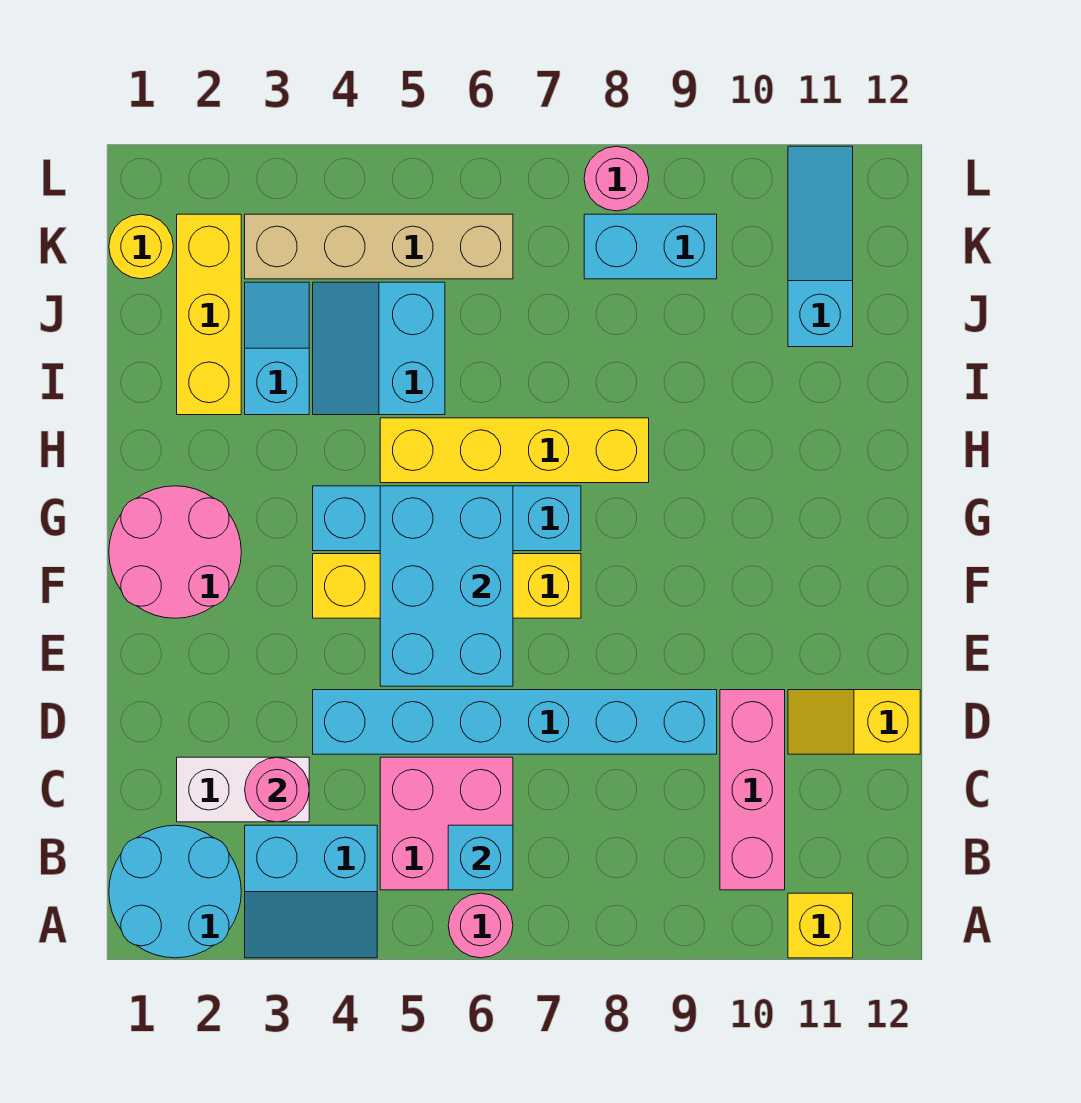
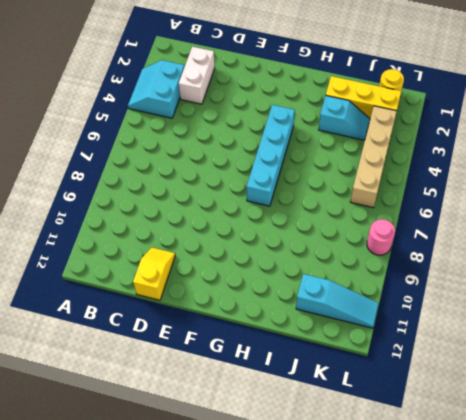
none -> cyan 2x2 round brick [109,825,241,958]
none -> pink 1x1 round brick [448,893,513,958]
none -> yellow 1x1 brick [788,893,853,958]

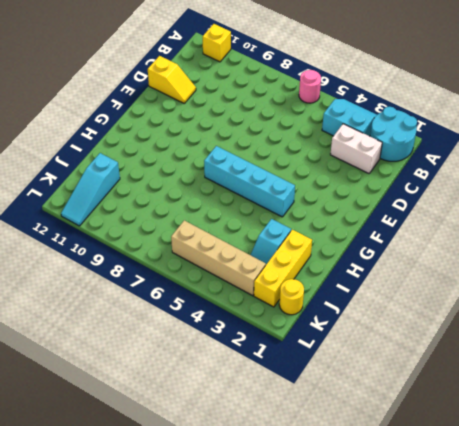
none -> pink 2x2 brick [380,757,513,890]
none -> pink 1x3 brick [720,690,785,890]
none -> cyan 1x6 brick [313,690,717,754]

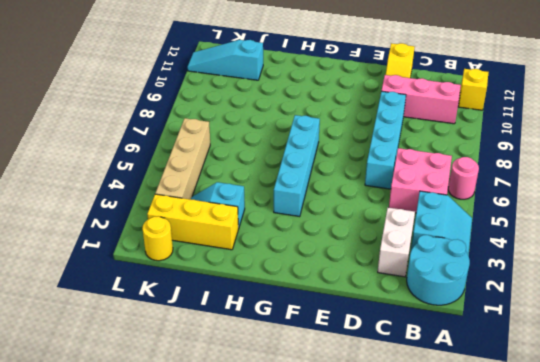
cyan 1x4 brick [365,91,406,189] -> cyan 1x6 brick [313,690,717,754]
none -> pink 2x2 round brick [109,486,241,618]
none -> yellow 1x4 brick [313,554,581,618]
none -> yellow 1x4 brick [380,418,649,483]

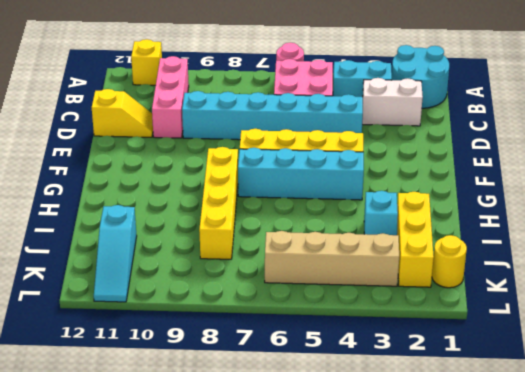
yellow 1x4 brick [199,147,238,259] -> yellow 1x4 brick turned to [380,418,649,483]
none -> pink 2x2 round brick [109,486,241,618]
none -> cyan 2x2 slope [313,282,445,415]
none -> cyan 1x2 brick [584,214,717,279]

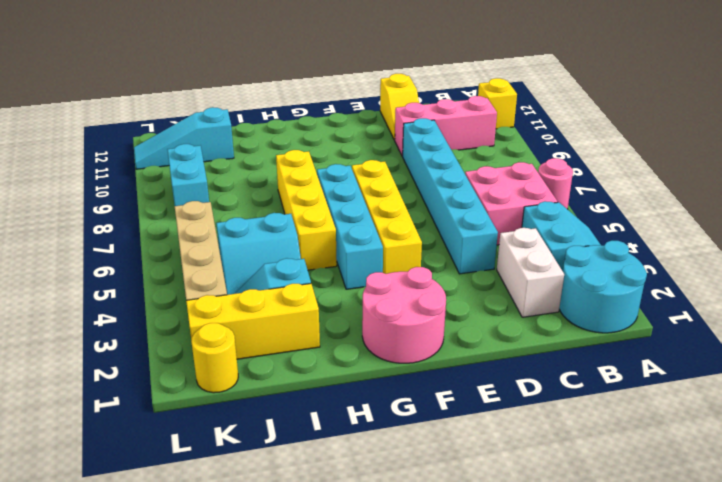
none -> pink 1x1 round brick [584,146,649,211]
none -> cyan 1x1 brick [448,825,513,890]
none -> pink 1x1 round brick [245,758,309,822]

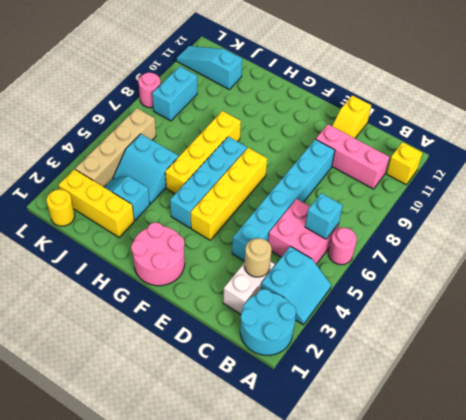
tan 1x1 round brick [244,238,272,277] -> pink 1x1 round brick [245,758,309,822]
none -> cyan 2x3 brick [380,486,513,686]

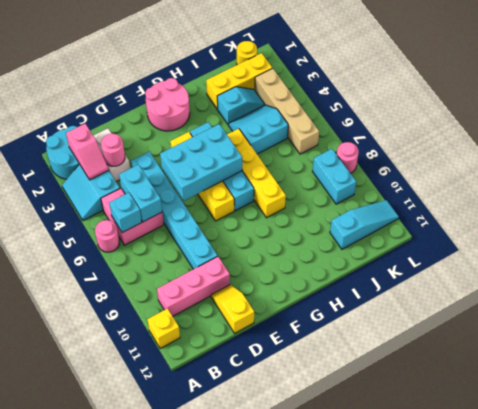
pink 1x2 slope [66,124,109,180] -> none
cyan 1x2 brick [119,164,162,222] -> none

